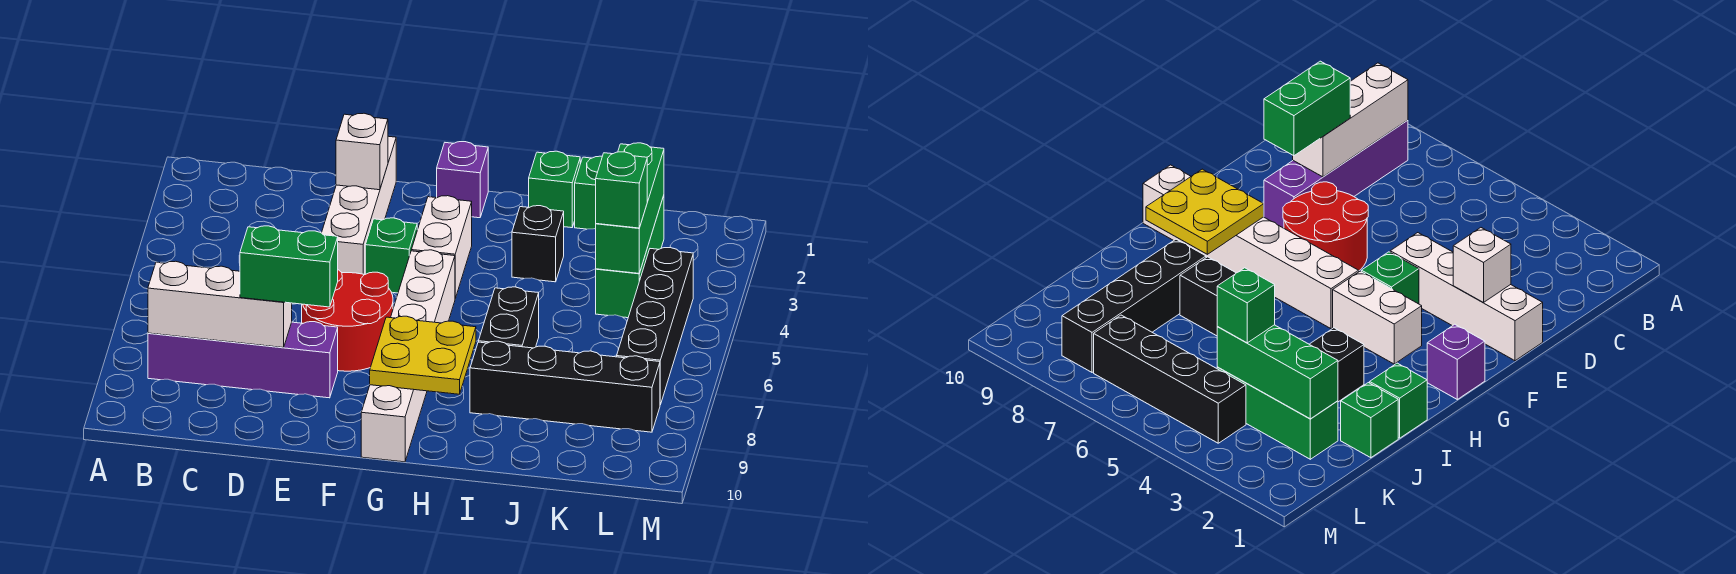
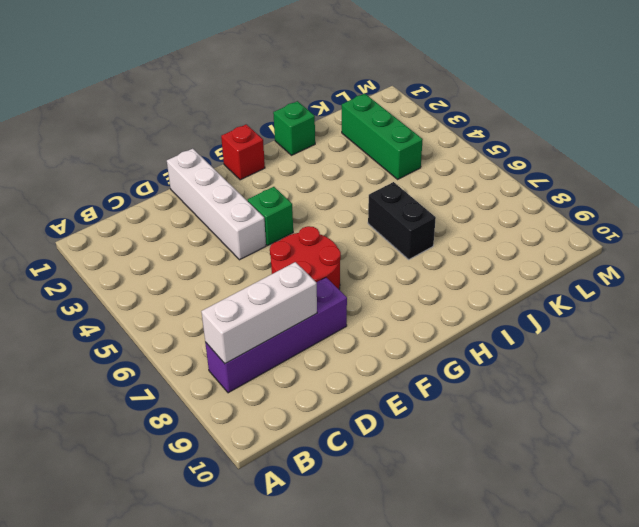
red 1x1 brick [221,124,265,180] -> purple 1x1 brick [437,142,488,218]
none -> white 1x2 brick [411,196,472,298]
none -> white 1x6 brick [361,250,455,462]
none -> black 1x1 brick [512,206,564,282]

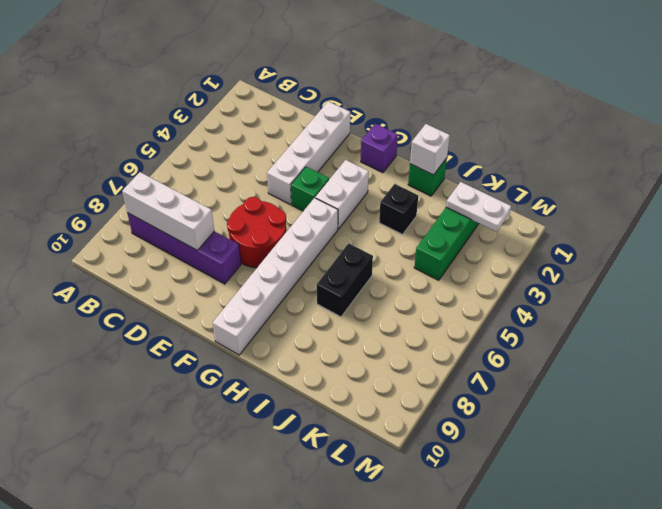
white 1x1 brick [410,124,450,175] -> white 1x1 brick moved to [336,113,388,190]
white 1x2 plate [446,182,511,232] -> green 1x3 brick [596,143,664,273]
none -> black 1x4 brick [470,341,660,432]
none -> green 1x1 brick [575,156,602,229]
none -> black 1x4 brick [617,247,693,405]

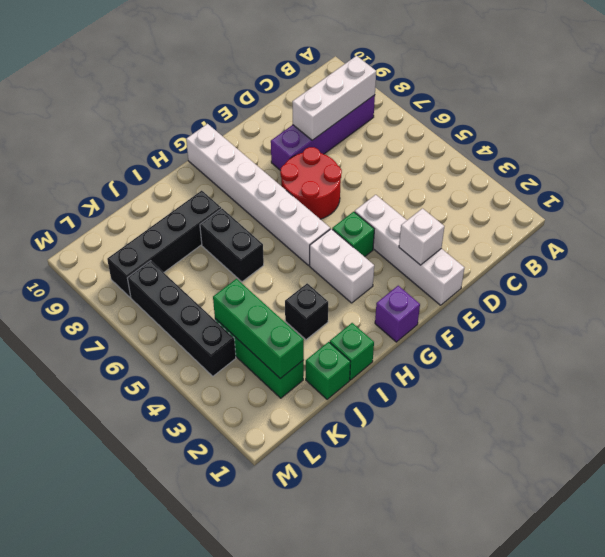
none -> yellow 2x2 plate [370,316,476,394]
none -> green 1x2 brick [240,226,338,307]
none -> green 1x1 brick [596,152,647,228]

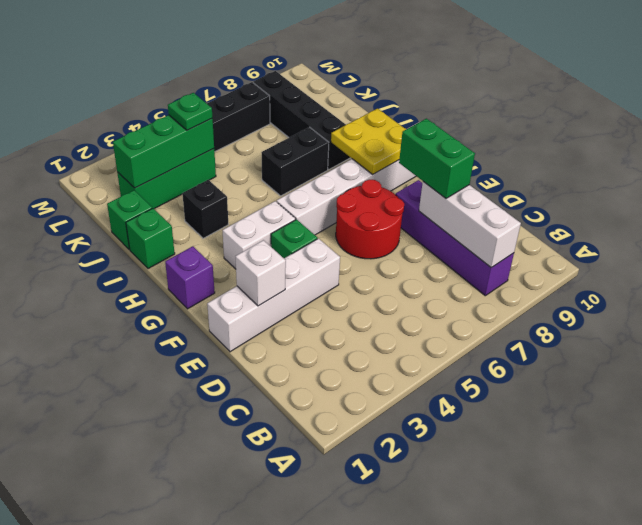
green 1x1 plate [168,93,213,130] -> green 1x1 brick [596,152,647,228]

